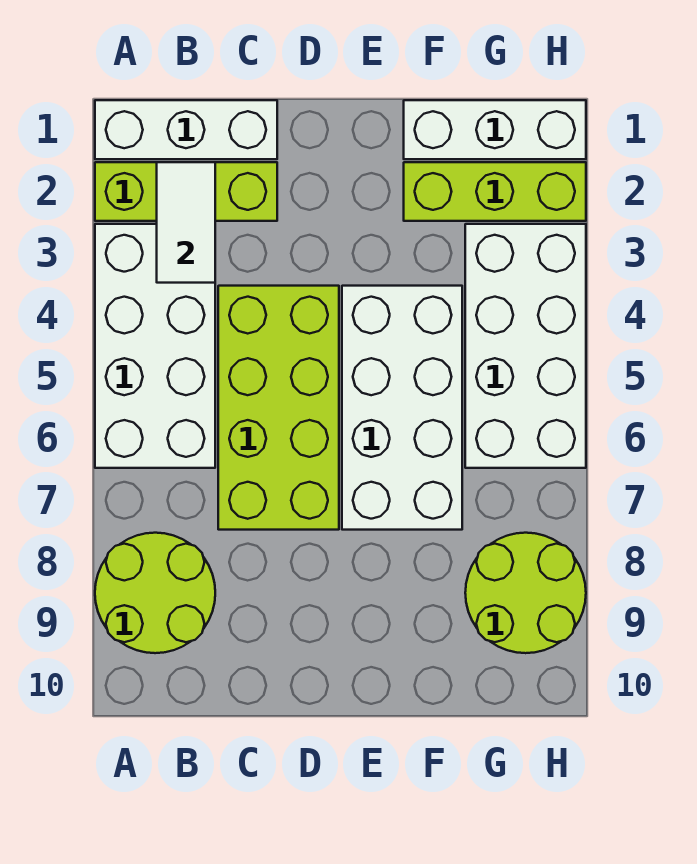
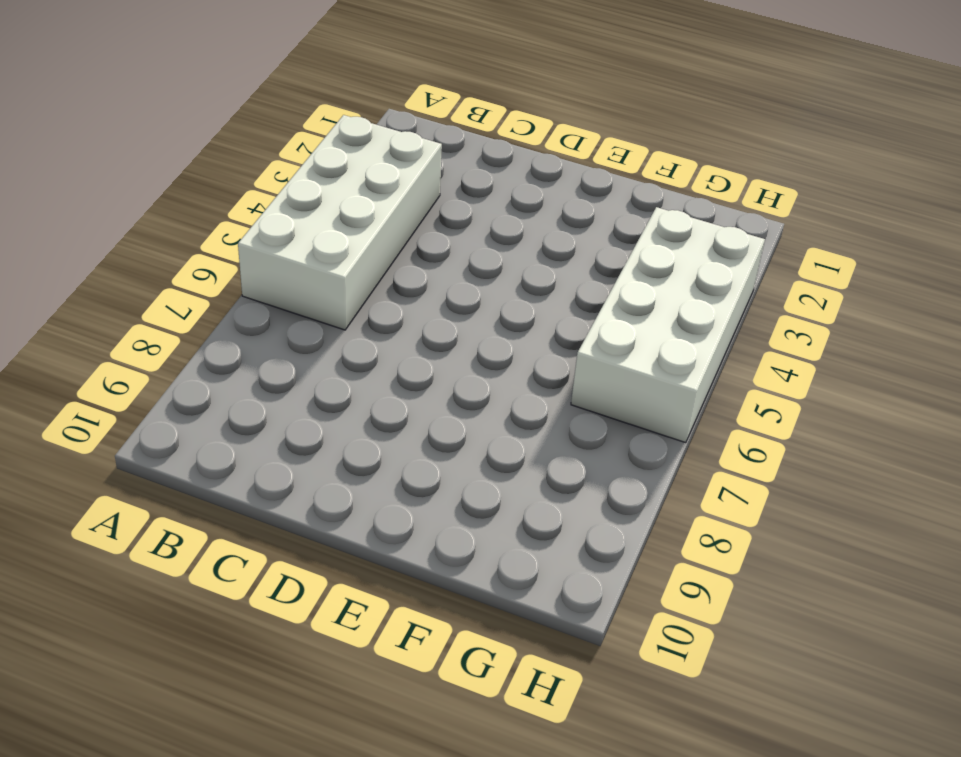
none -> white 1x3 brick [95,100,277,159]
none -> lime 1x3 brick [95,162,277,221]

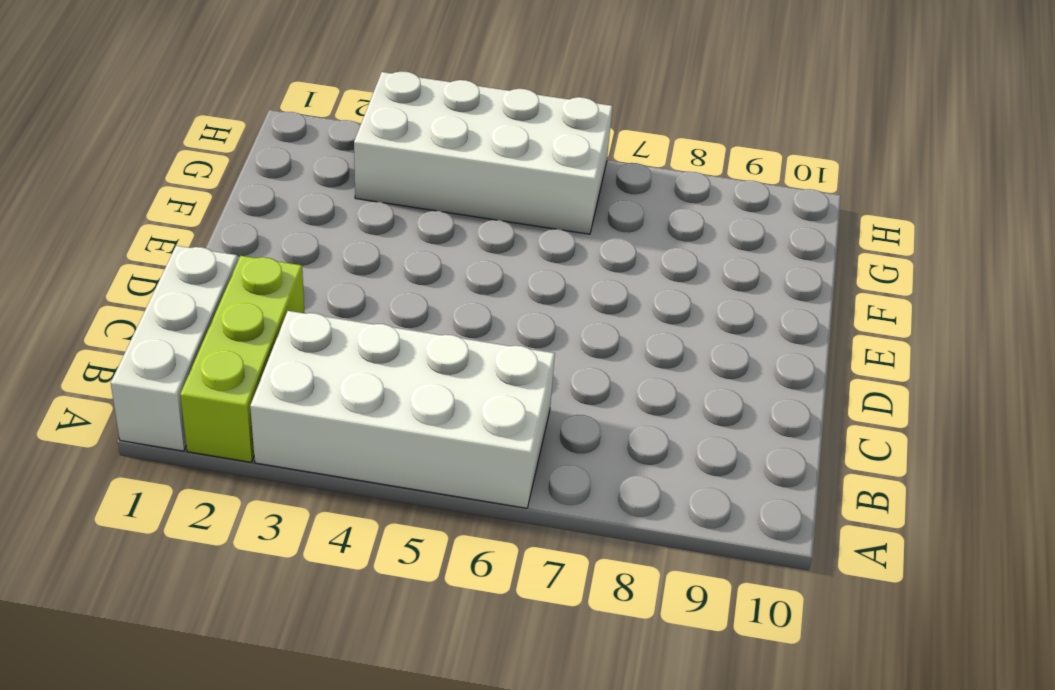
none -> lime 2x2 round brick [95,533,215,653]
none -> lime 2x4 brick [218,286,339,530]

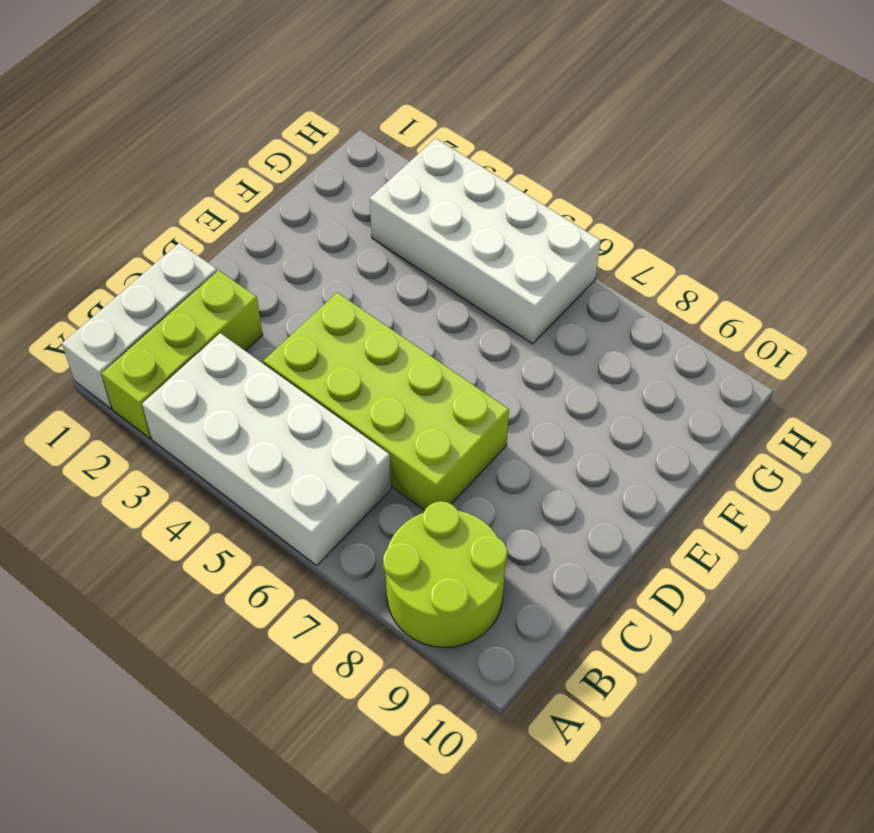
none -> white 2x4 brick [342,286,462,530]
none -> white 1x3 brick [404,100,586,159]

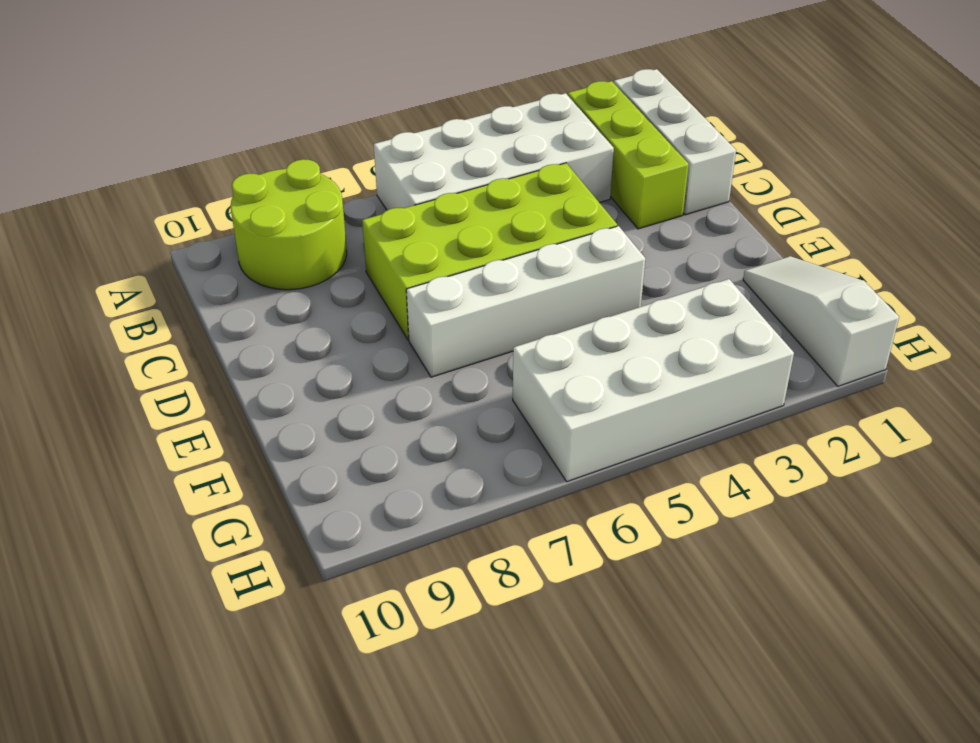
white 1x4 brick [406,226,645,377] -> white 2x4 brick [342,286,462,530]
white 1x3 slope [743,256,899,386] -> white 1x3 brick [404,100,586,159]
none -> lime 1x3 brick [404,162,586,221]
none -> lime 2x2 round brick [465,533,586,653]

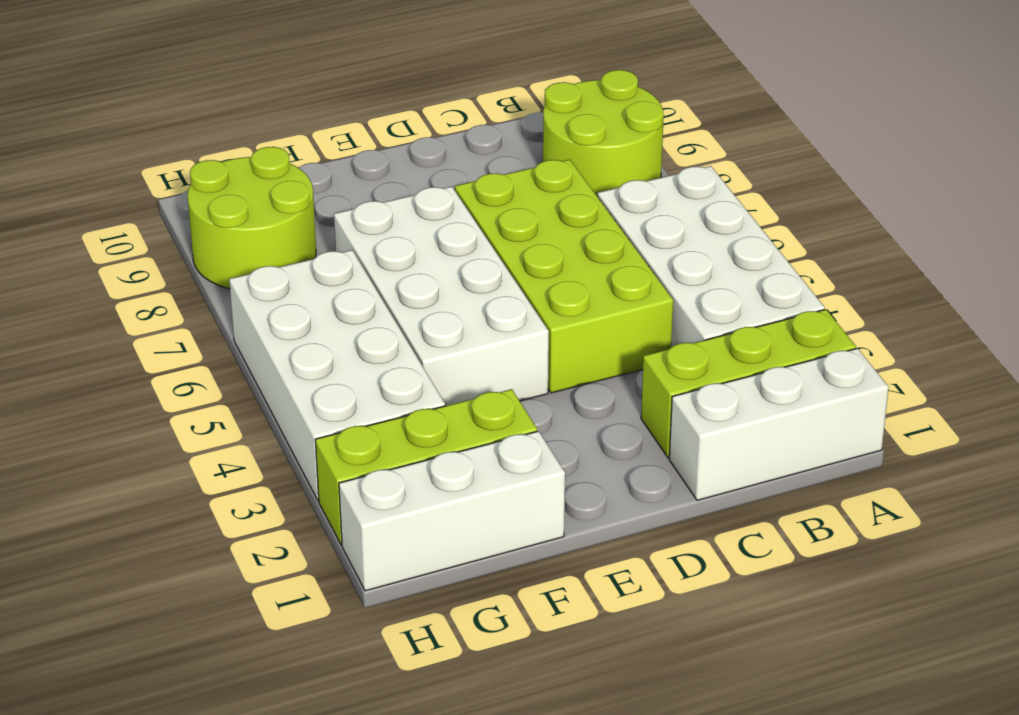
none -> white 1x2 tile [157,162,215,283]

